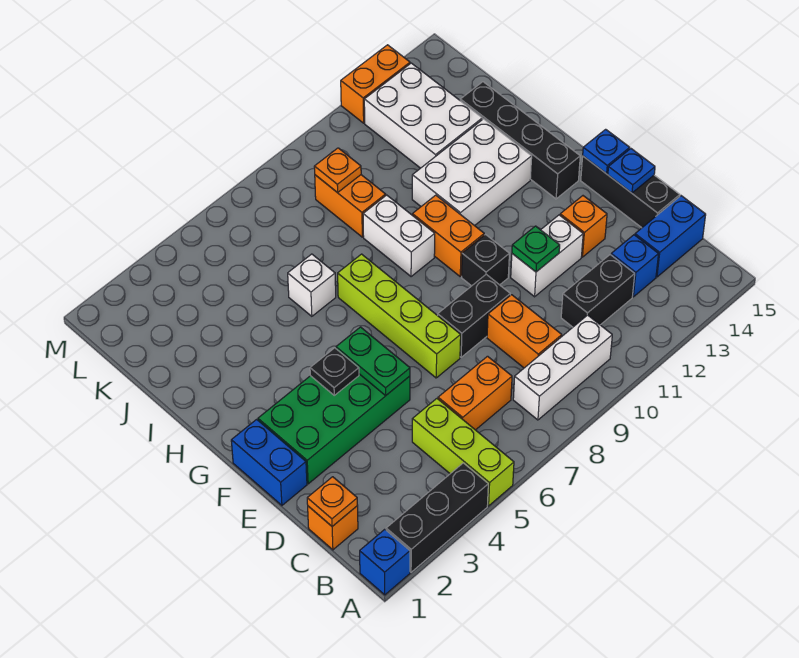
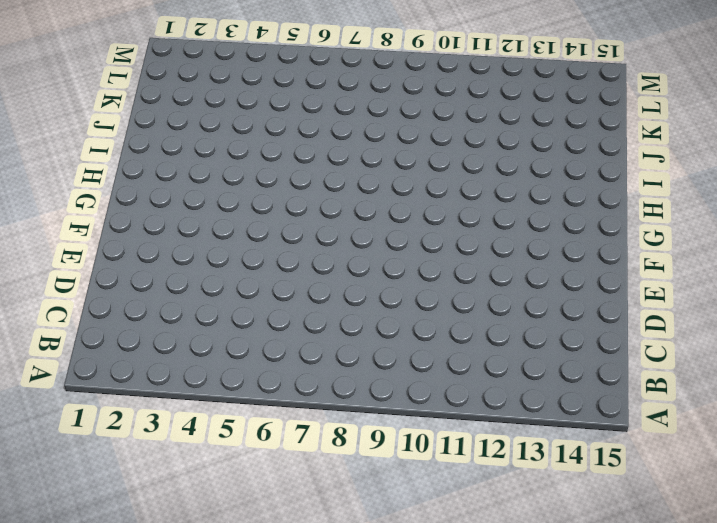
none -> blue 1x1 brick [360,529,410,595]
none -> black 1x3 brick [386,463,488,572]
none -> lime 1x3 brick [412,399,514,506]
none -> white 1x3 brick [513,315,612,420]

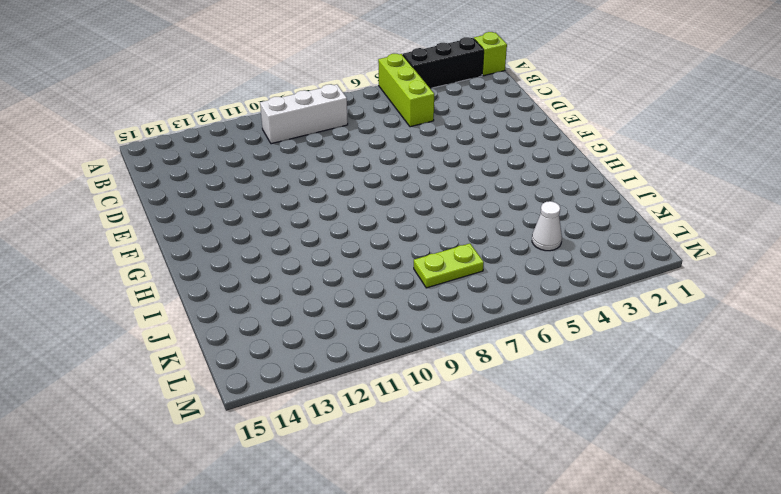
lime 1x1 brick [474,32,507,76] -> blue 1x1 brick [360,529,410,595]
white 1x1 cone [532,201,562,251] -> none
lime 1x2 plate [414,243,484,288] -> none
none -> orange 1x1 brick [308,506,358,550]
none -> orange 1x2 brick [438,356,512,430]
none -> orange 1x2 brick [487,295,562,368]
none -> black 1x2 brick [561,255,635,327]

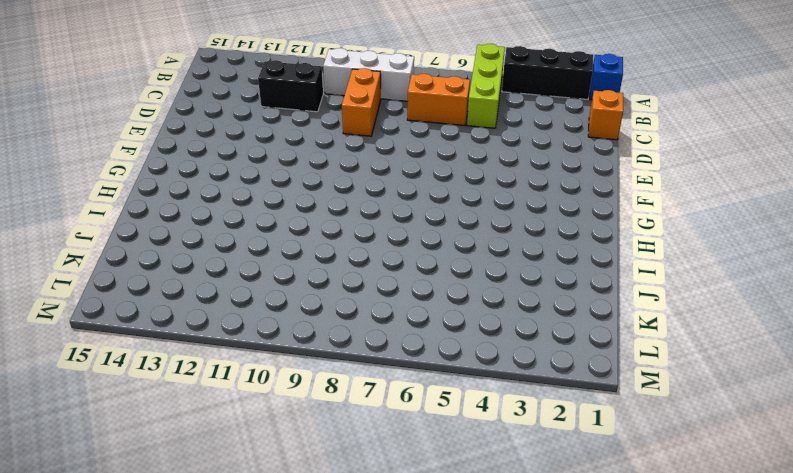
none -> blue 1x1 brick [611,235,659,297]
none -> blue 1x2 brick [635,196,706,277]
none -> black 1x3 brick [581,156,680,228]
none -> blue 1x2 brick [231,419,307,505]

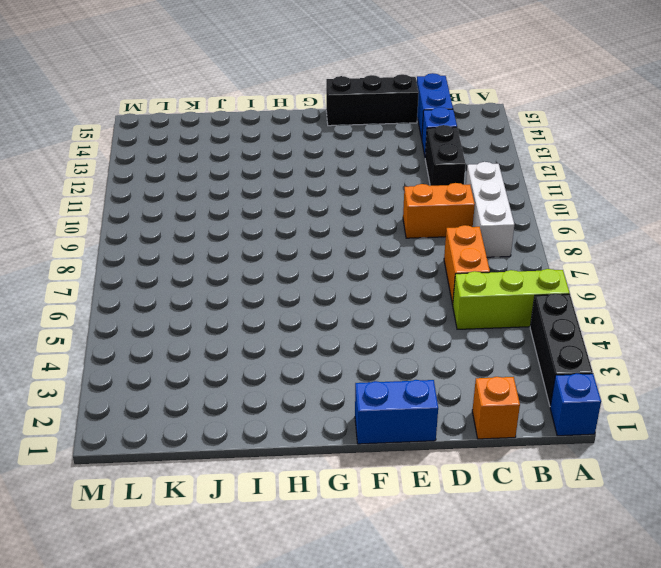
none -> green 2x4 brick [258,374,410,484]
none -> lime 1x4 brick [338,254,461,378]
none -> black 1x2 brick [438,274,510,357]
none -> white 1x2 brick [511,215,583,297]

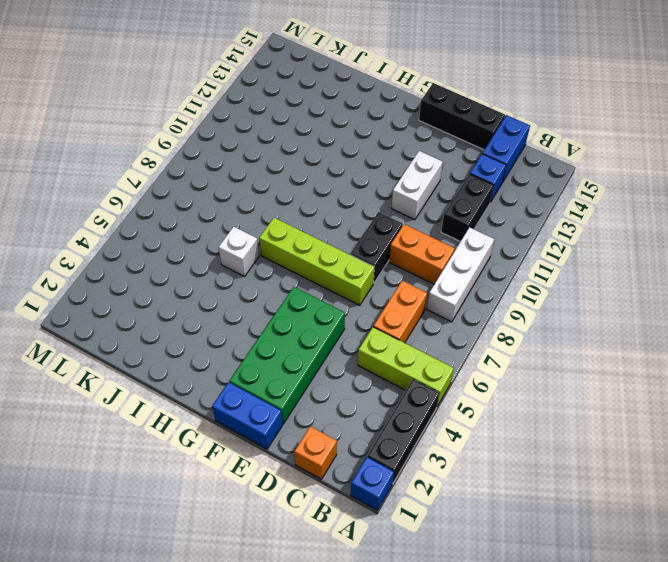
none -> orange 1x1 brick [560,196,607,257]
none -> black 1x1 brick [462,235,509,286]
none -> orange 1x2 brick [412,195,484,276]
none -> black 1x4 brick [460,82,580,199]

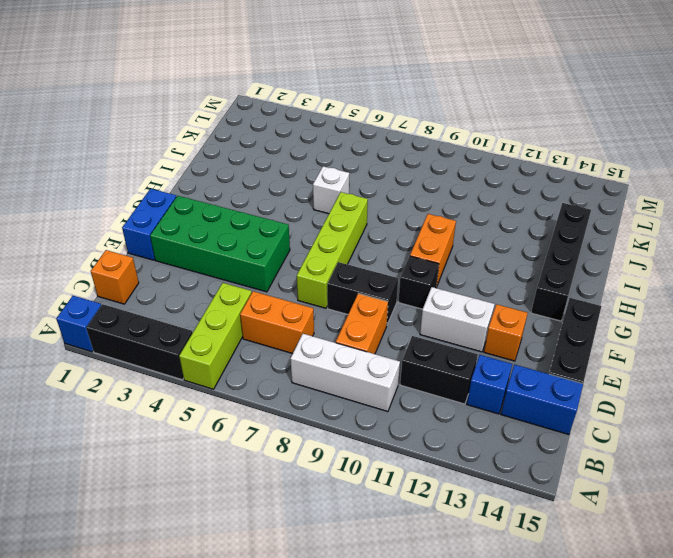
none -> white 1x2 brick [363,195,435,277]
none -> white 2x3 brick [412,119,532,226]
none -> orange 1x2 brick [315,175,386,237]
none -> white 2x3 brick [364,63,482,168]

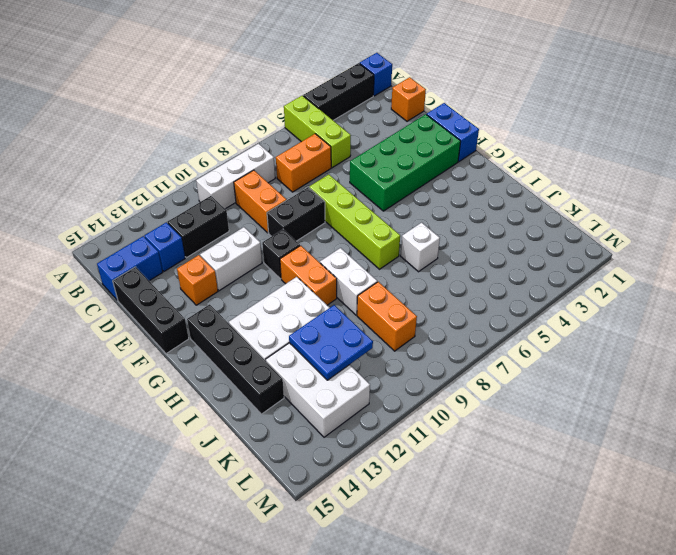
blue 2x2 plate [289,305,373,380] -> none
none -> orange 1x2 brick [341,45,410,123]
none -> orange 1x1 plate [307,477,357,526]
none -> green 1x2 plate [336,327,410,395]
none -> green 1x1 plate [512,226,560,272]

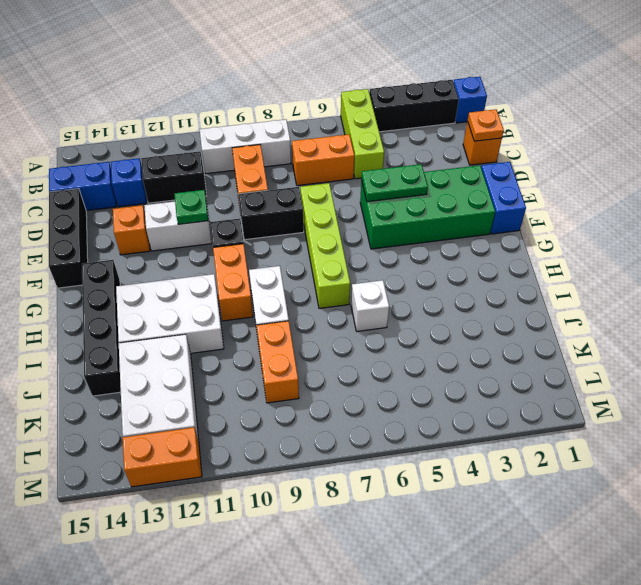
green 1x2 plate [362,164,428,202] -> green 1x2 plate turned to [336,327,410,395]
none -> blue 1x1 plate [608,149,655,193]
none -> black 1x1 plate [310,348,359,395]
none -> blue 1x1 plate [583,129,630,174]
none -> orange 1x1 plate [314,148,361,193]

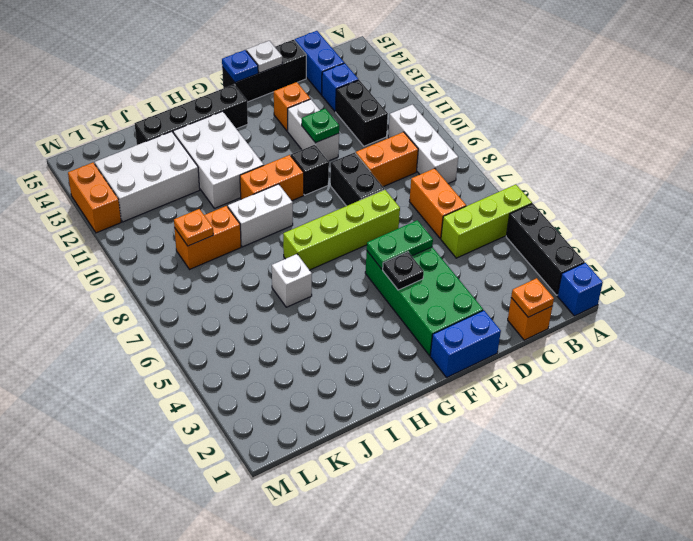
white 1x1 plate [246,41,283,73] -> blue 1x1 plate [608,149,655,193]

